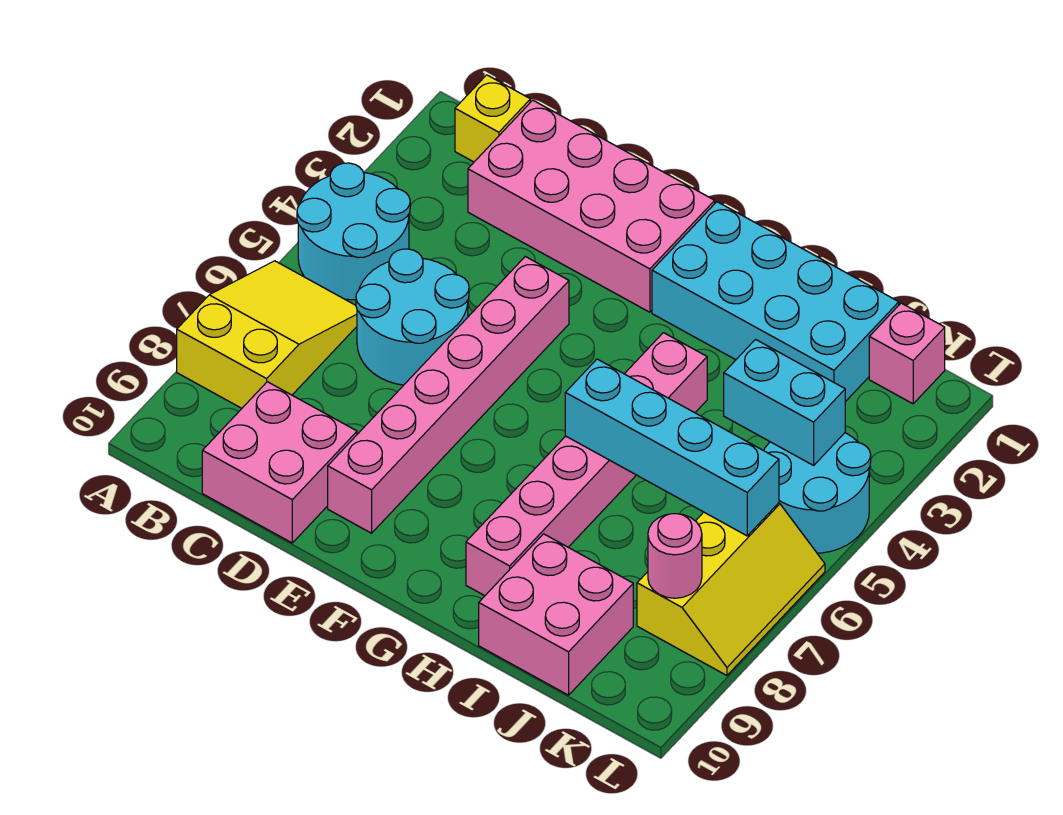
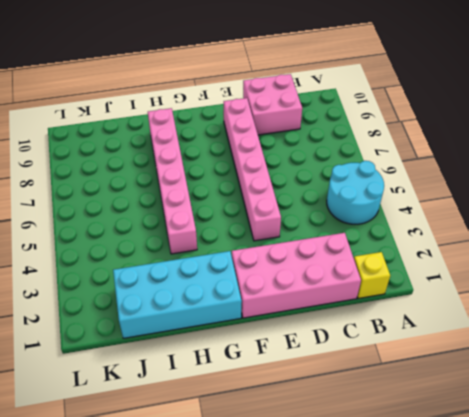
none -> yellow 2x3 slope [177,261,357,408]
none -> cyan 2x2 round brick [356,249,469,385]
none -> pink 2x2 brick [479,534,633,695]

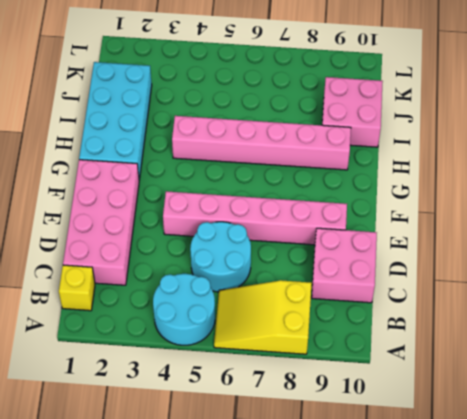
none -> pink 1x1 brick [869,303,945,404]
none -> cyan 2x2 round brick [764,433,871,553]
none -> yellow 2x3 slope [637,503,825,675]

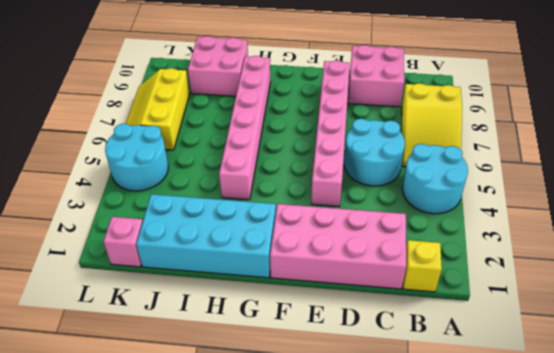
none -> cyan 1x4 brick [565,359,779,536]
none -> cyan 1x2 brick [724,339,845,465]
none -> pink 1x1 round brick [648,514,702,598]

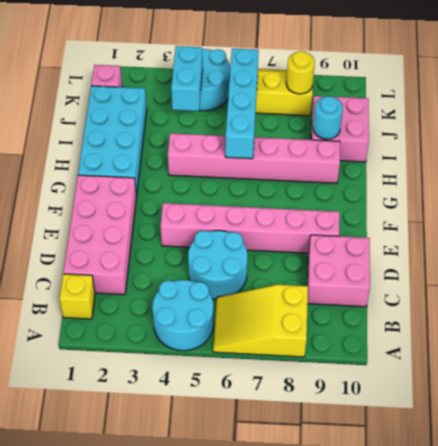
cyan 1x1 round brick [313,96,343,139] -> none
yellow 1x1 round brick [286,51,315,94] -> pink 1x1 round brick [648,514,702,598]

